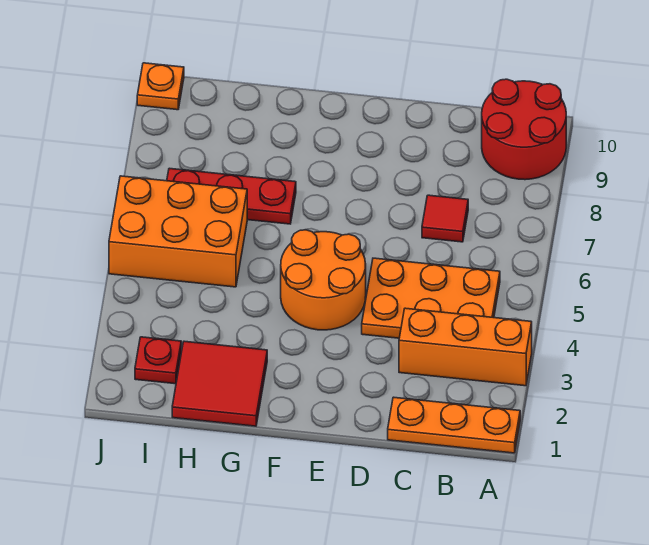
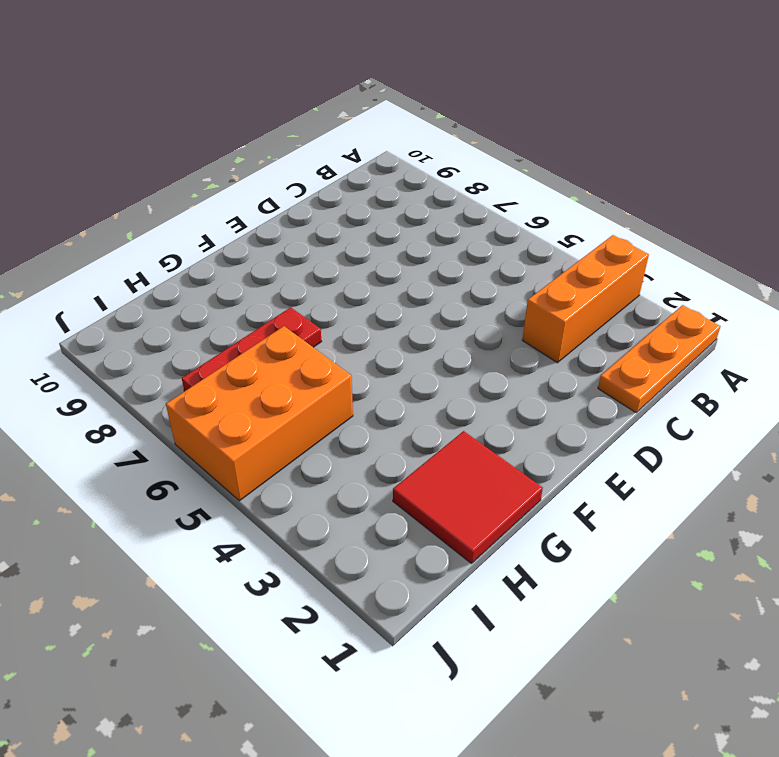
none -> red 2x2 round brick [482,79,566,180]
none -> orange 2x3 plate [362,258,500,338]

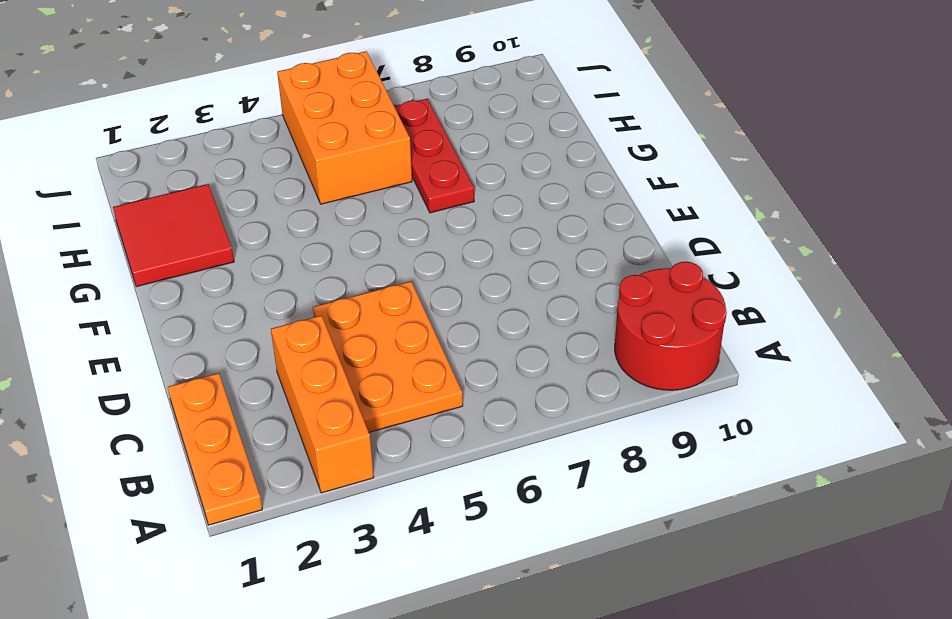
none -> red 1x1 tile [422,195,468,242]
none -> orange 2x2 round brick [281,230,366,330]

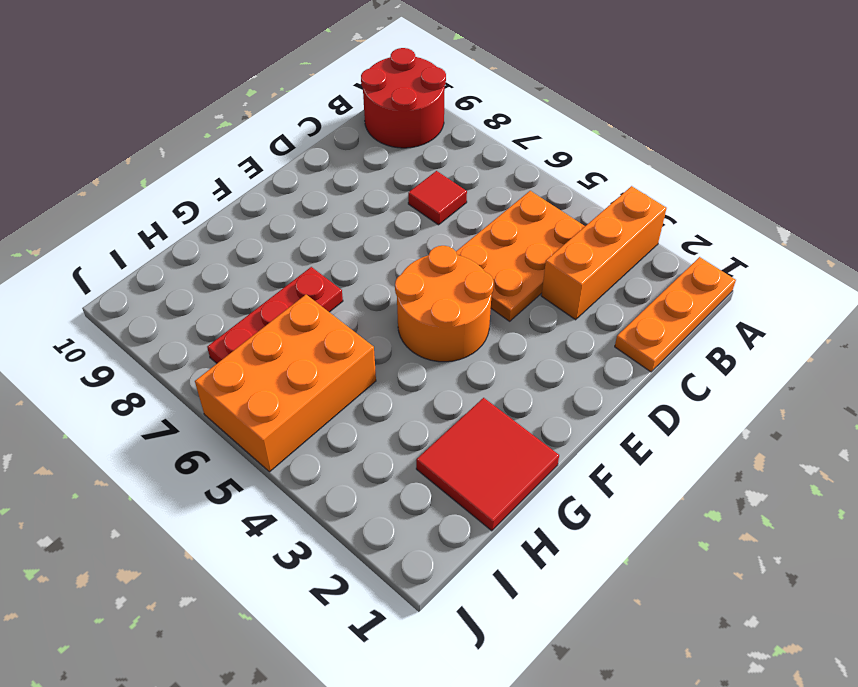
none -> red 1x1 plate [135,337,181,384]
none -> orange 1x1 plate [137,63,184,110]

